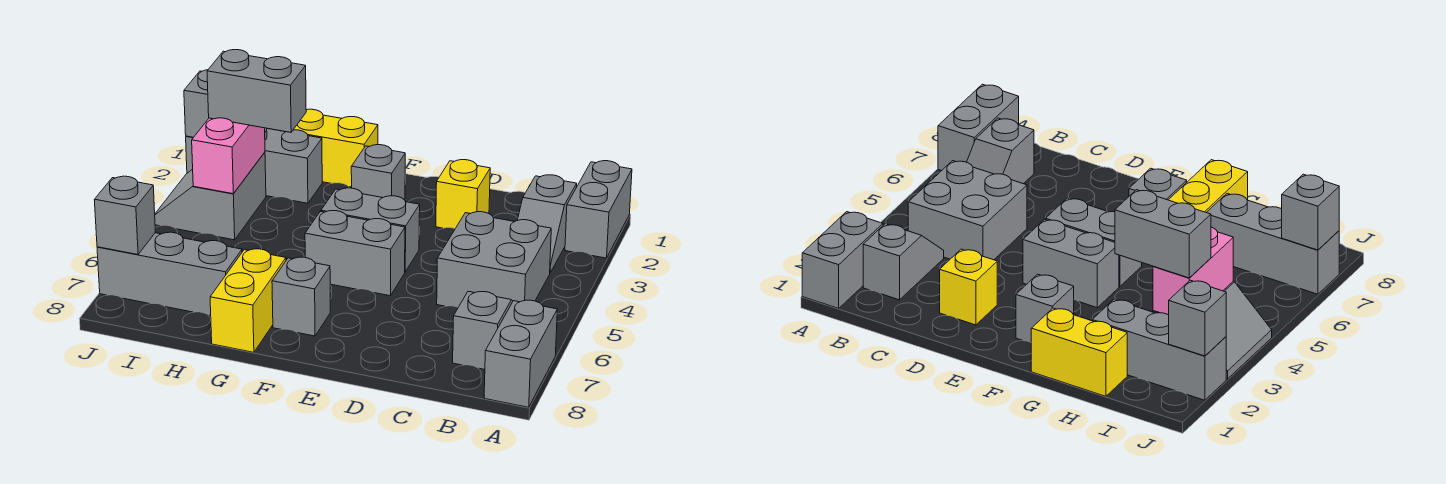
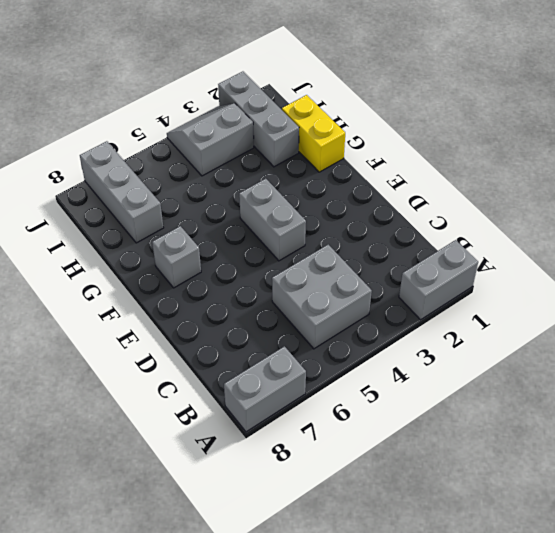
none -> grey 1x2 slope [518,175,577,273]
none -> grey 1x2 slope [453,291,513,370]
none -> yellow 1x1 brick [436,160,490,229]

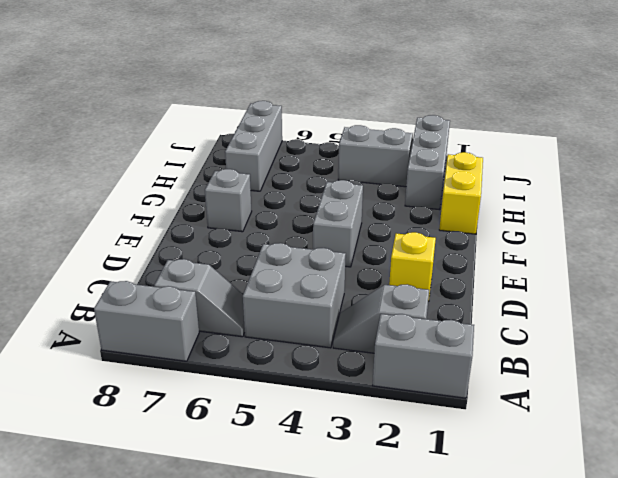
none -> grey 1x2 brick [305,211,405,296]
none -> grey 1x1 brick [351,145,405,199]
none -> yellow 1x2 brick [210,249,286,352]

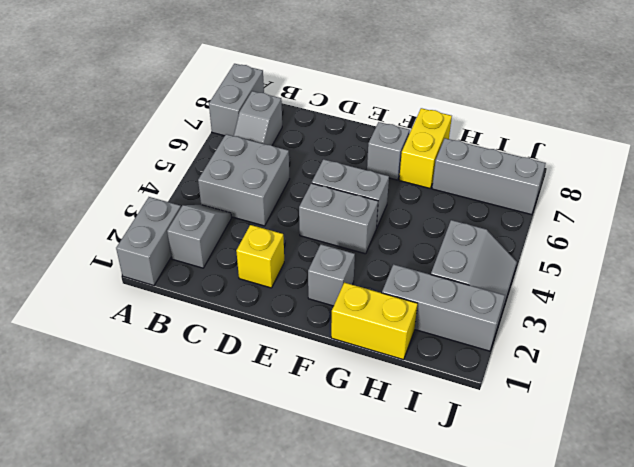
none -> pink 1x2 brick [192,118,265,194]
none -> grey 1x1 brick [184,70,209,137]
none -> grey 1x1 brick [94,176,155,255]

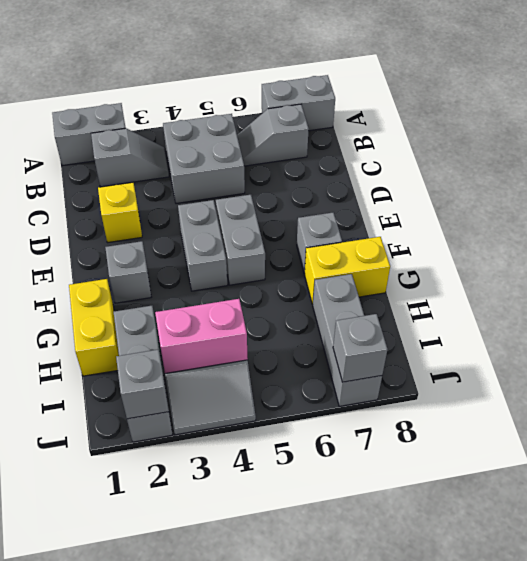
none -> grey 1x2 brick [207,50,306,132]

